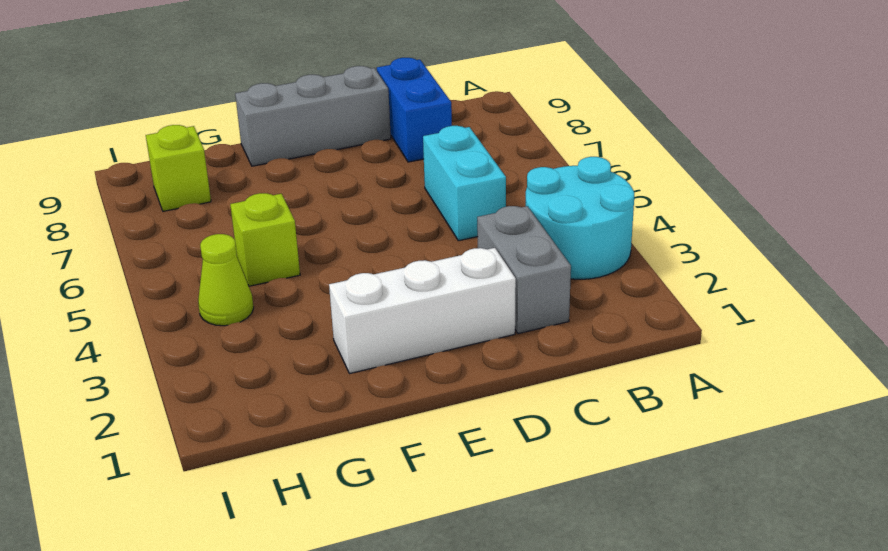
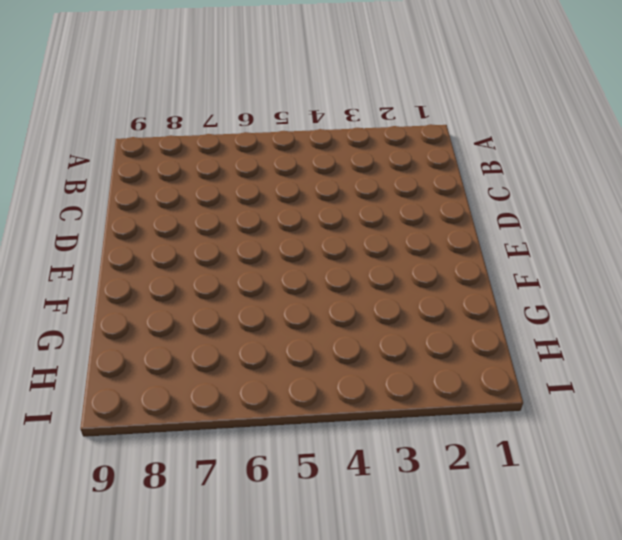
none -> cyan 2x2 round brick [526,157,634,279]
none -> grey 1x2 brick [477,206,571,334]

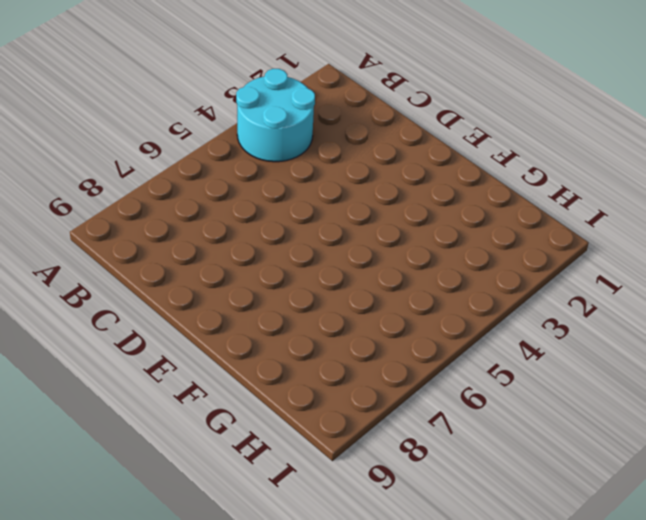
none -> grey 1x2 brick [477,206,571,334]
none -> cyan 1x2 brick [423,126,506,241]

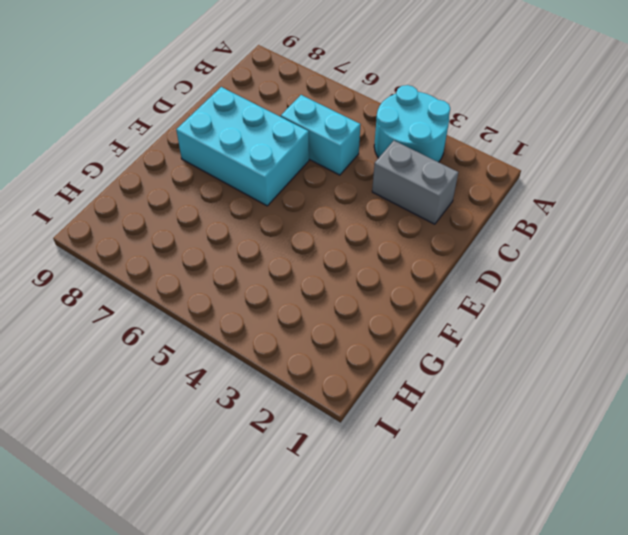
cyan 2x3 brick [176,87,309,206] -> none
none -> blue 1x2 brick [377,58,452,162]
none -> white 1x3 brick [329,248,516,374]

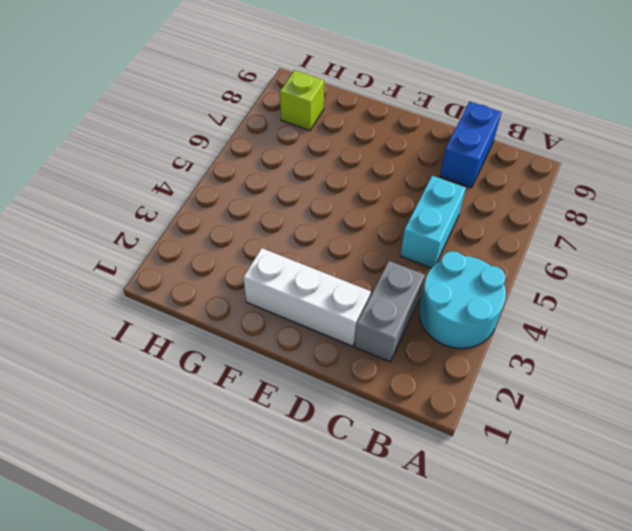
none -> grey 1x3 brick [235,66,391,166]
none -> lime 1x1 brick [230,193,300,286]

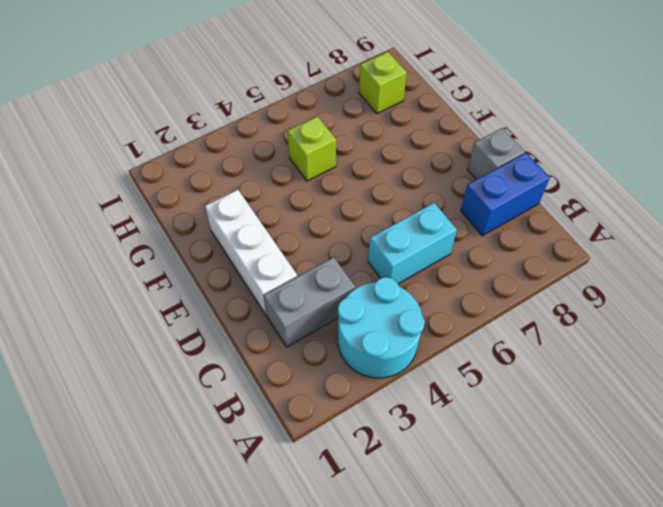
grey 1x1 brick [467,128,525,180] -> grey 1x3 brick [235,66,391,166]
none -> lime 1x1 cone [198,234,254,326]

